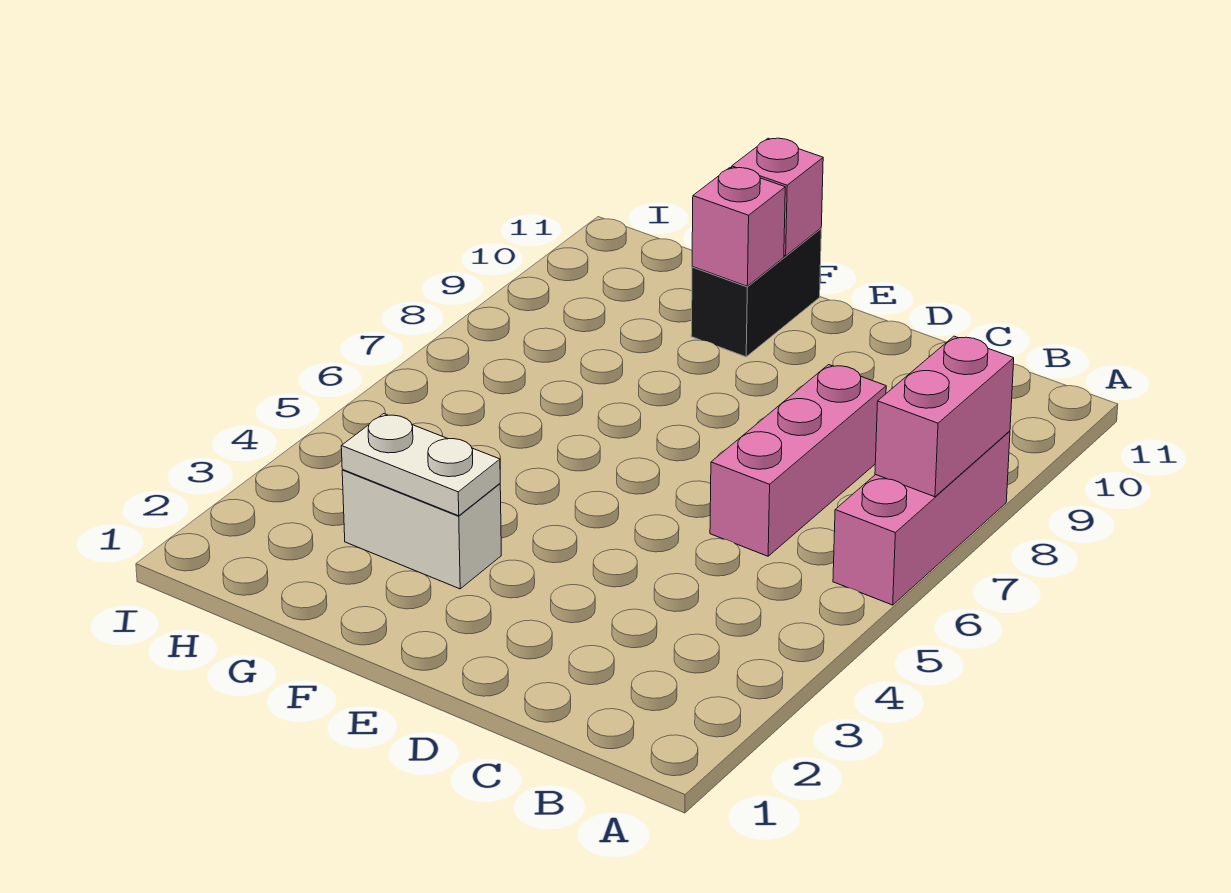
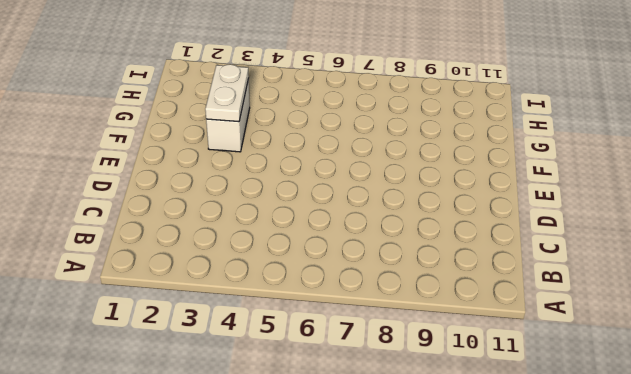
none -> pink 1x3 brick [833,431,1010,605]
none -> pink 1x3 brick [710,365,886,556]

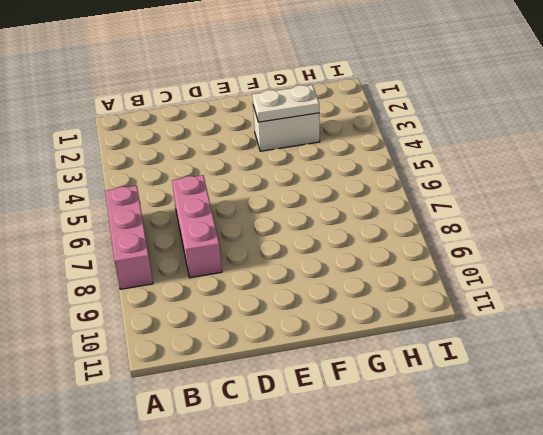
none -> black 1x2 brick [691,228,821,357]
none -> pink 1x2 brick [875,336,1014,497]

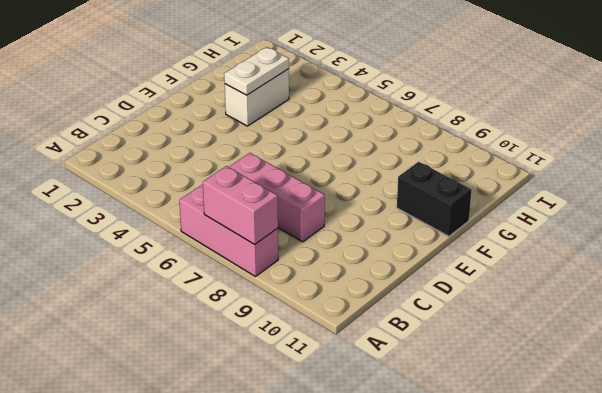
none -> pink 1x1 brick [692,168,785,286]
none -> pink 1x1 brick [732,138,823,256]

